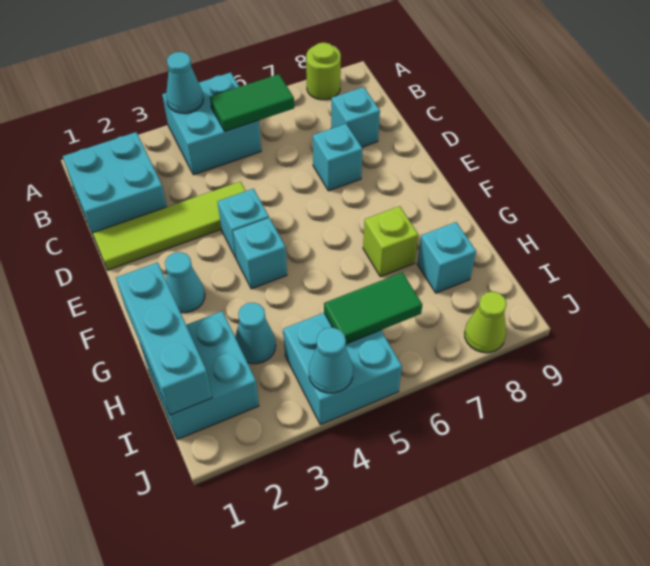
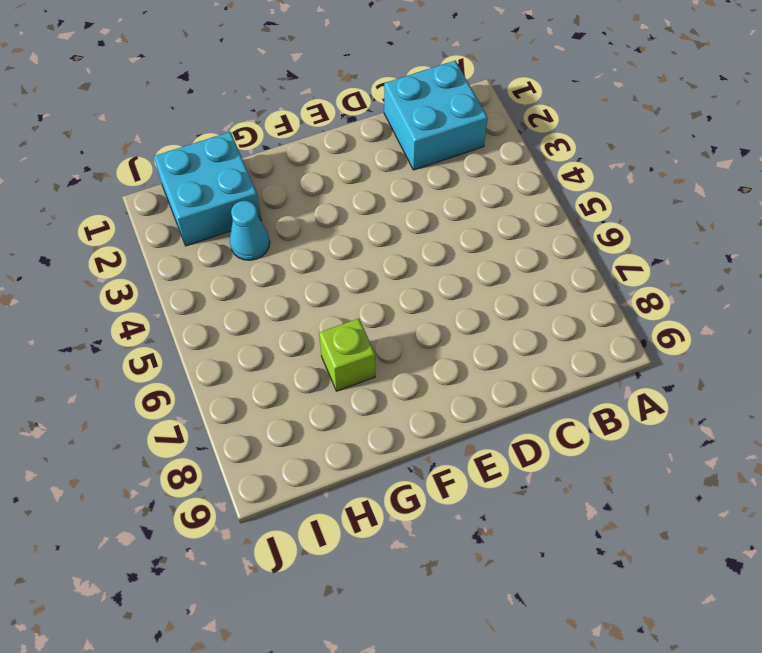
none -> cyan 2x2 brick [162,72,261,175]
none -> lime 1x1 round brick [306,43,341,100]
none -> cyan 1x1 brick [331,87,380,147]

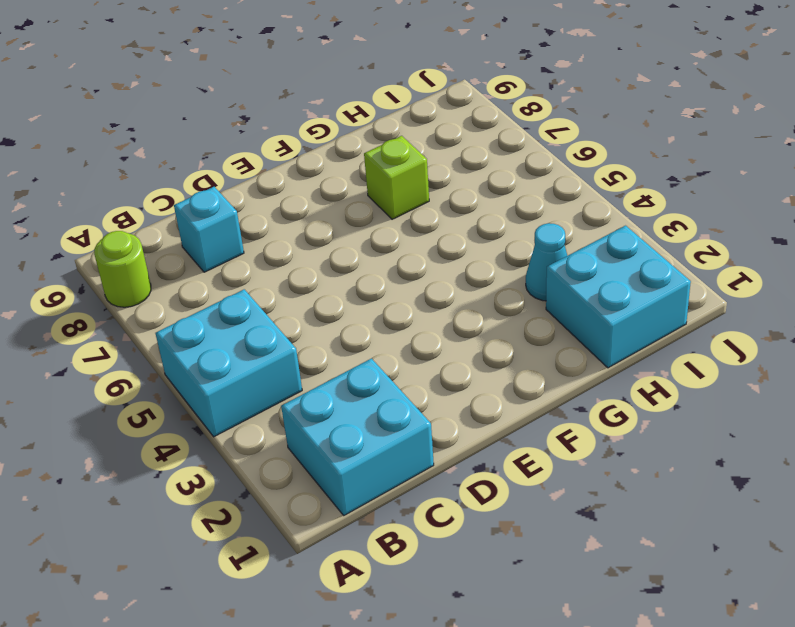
none -> lime 1x4 tile [93,181,246,270]
none -> cyan 1x1 brick [313,124,363,191]
none -> cyan 1x1 brick [218,189,269,258]

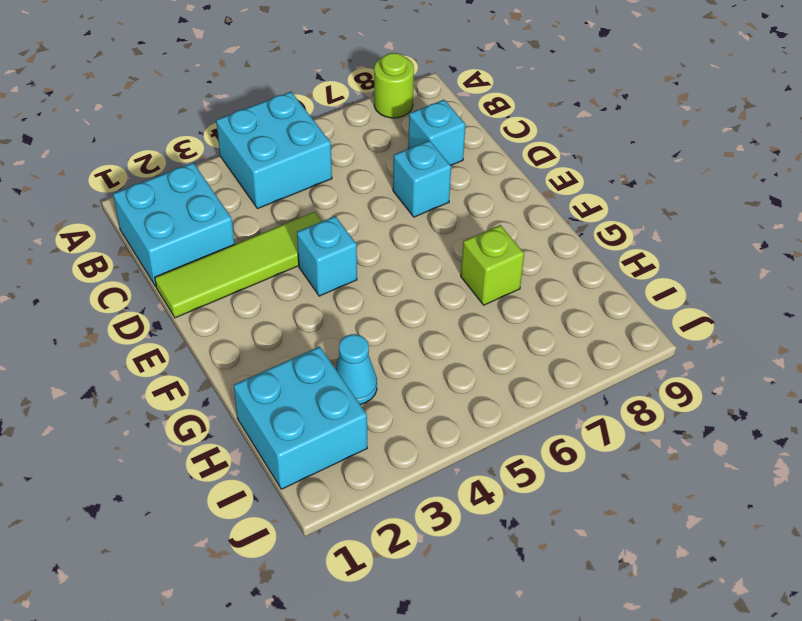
none -> cyan 1x1 cone [165,252,205,313]
none -> cyan 1x1 brick [233,218,287,289]
none -> cyan 1x1 brick [417,222,476,293]

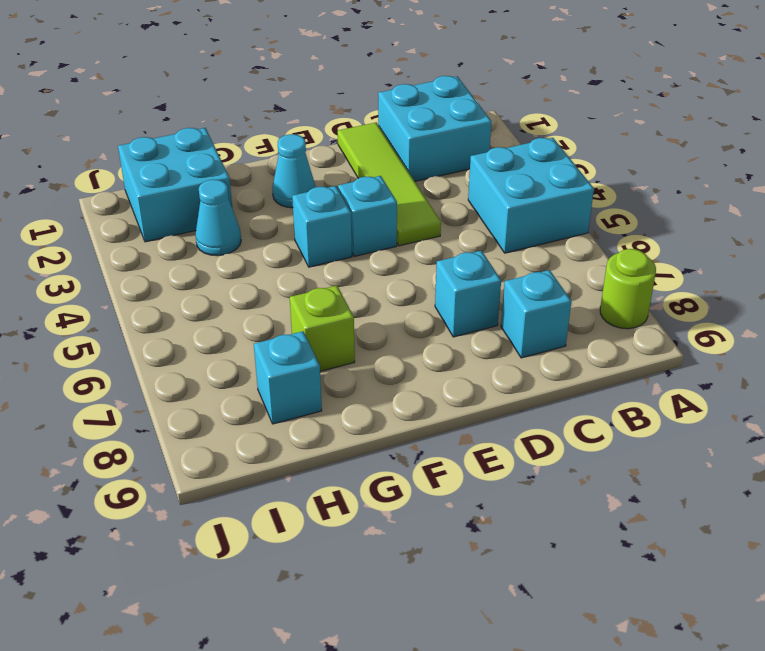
none -> cyan 2x2 brick [283,313,402,425]
none -> lime 1x1 cone [465,292,507,353]
none -> cyan 1x1 cone [166,52,203,113]

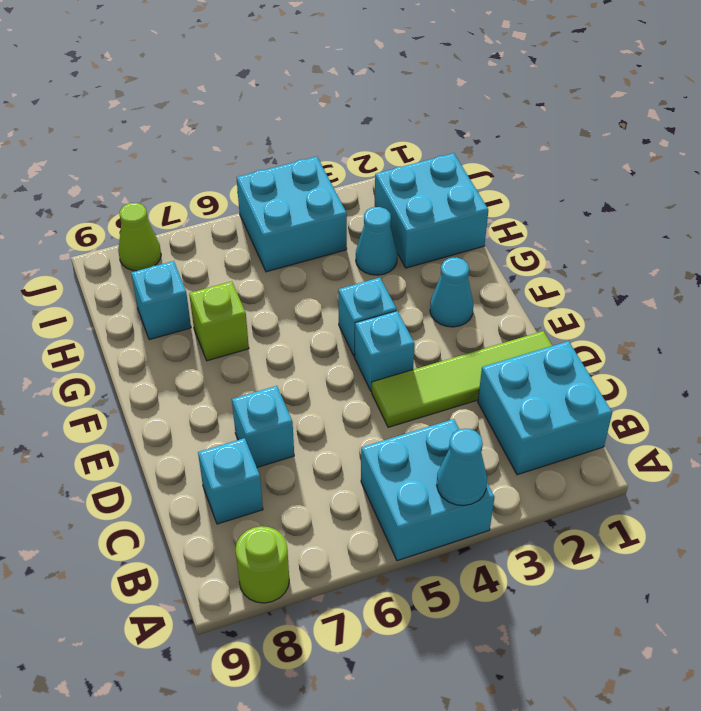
none -> green 1x2 tile [210,74,294,131]
none -> cyan 1x3 brick [116,262,212,415]
none -> green 1x2 tile [324,272,422,344]

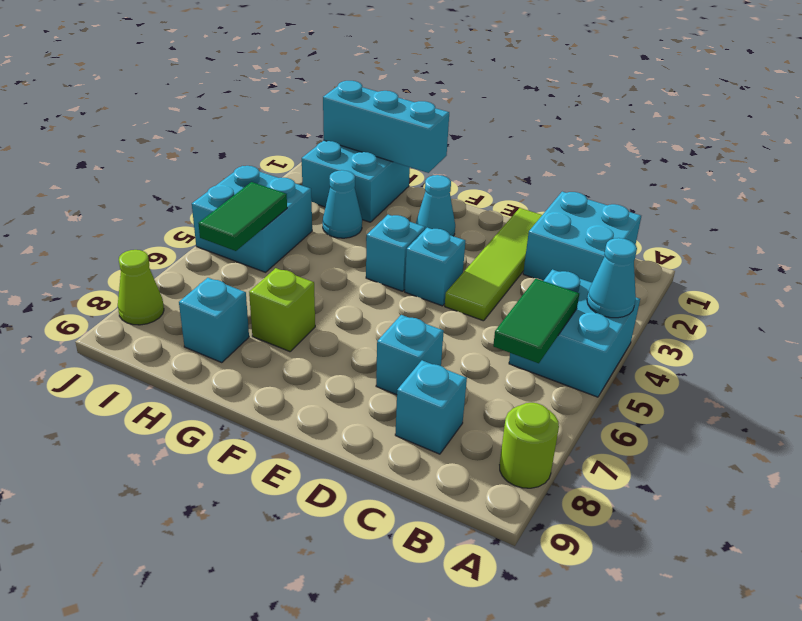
none -> cyan 1x1 cone [309,328,353,393]

